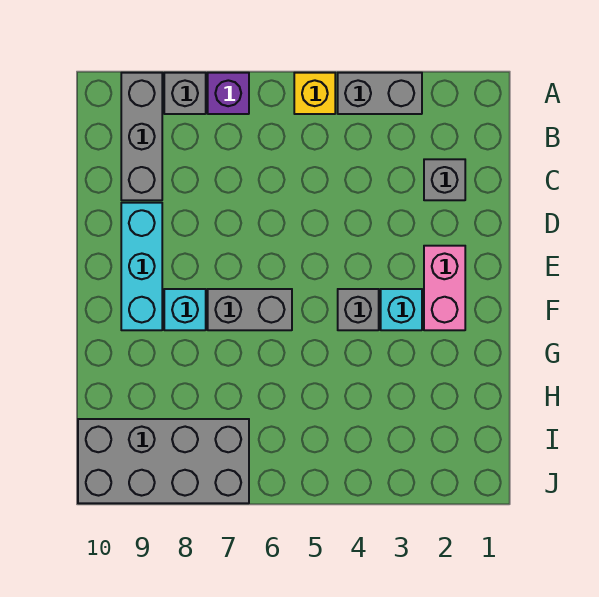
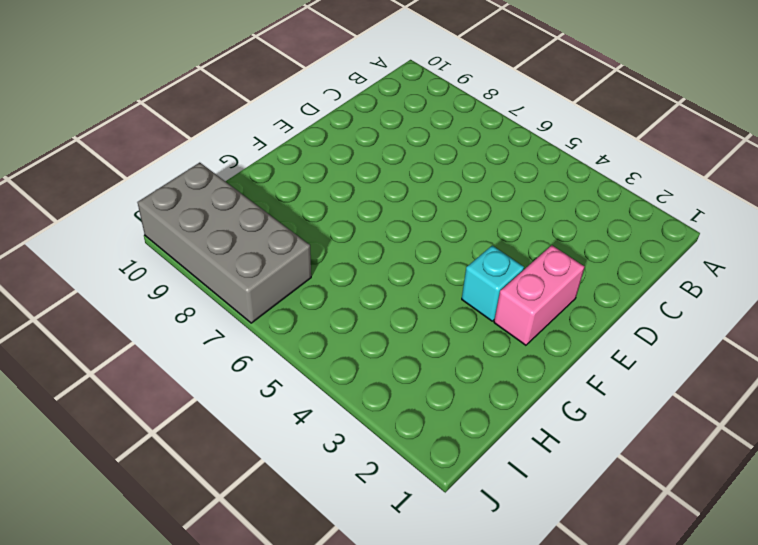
none -> grey 1x2 brick [338,73,422,114]
none -> yellow 1x1 brick [294,73,335,114]
none -> purple 1x1 brick [208,73,249,114]

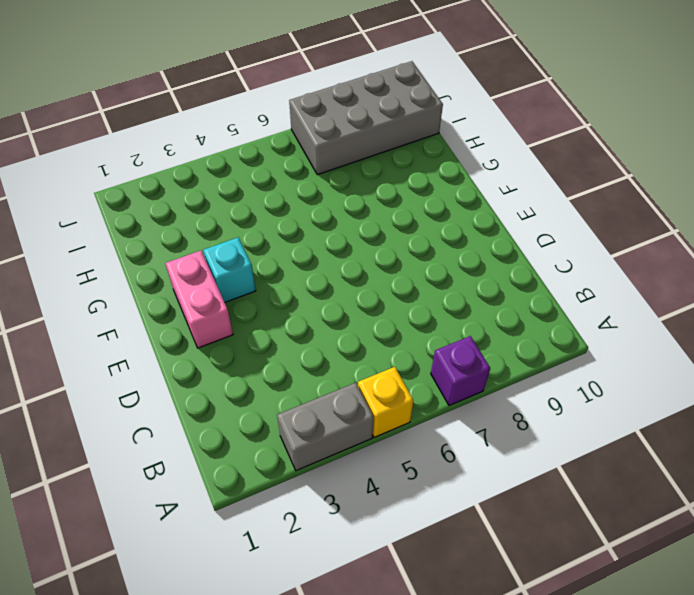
none -> grey 1x1 brick [164,73,206,114]
none -> grey 1x3 brick [121,73,162,200]
none -> grey 1x1 brick [424,159,465,200]

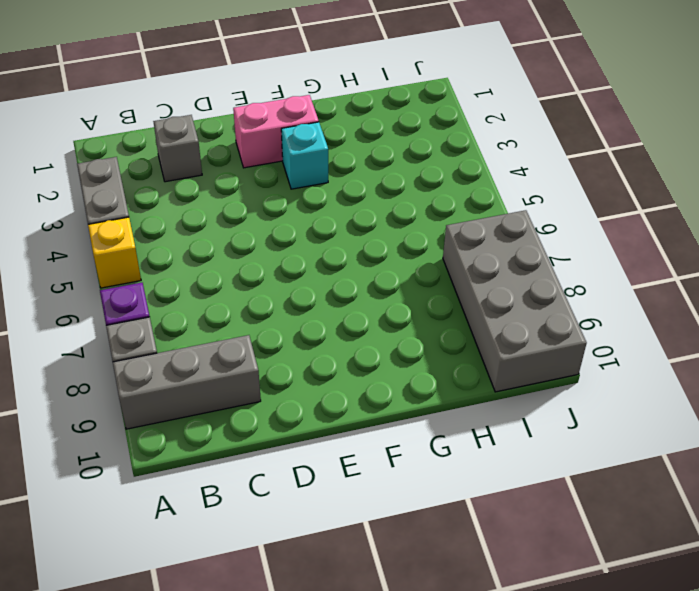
none -> cyan 1x3 brick [121,203,162,330]
none -> grey 1x1 brick [338,289,379,330]
none -> grey 1x2 brick [208,289,292,330]

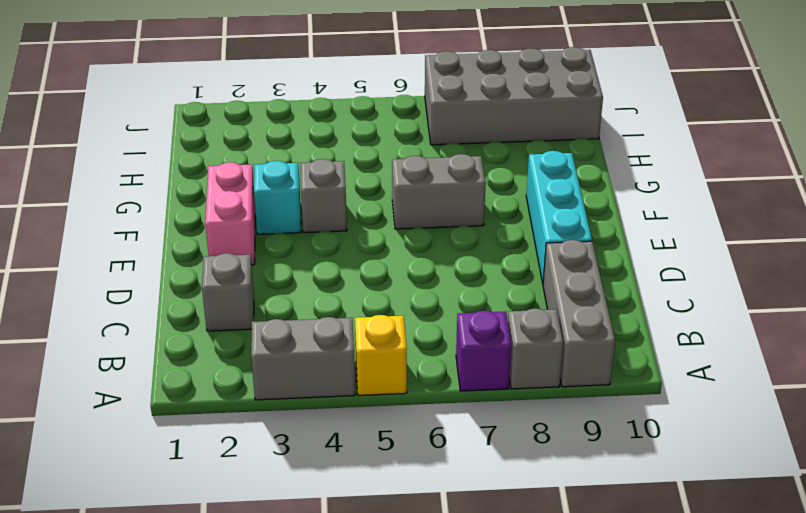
none -> cyan 1x1 brick [164,289,206,330]

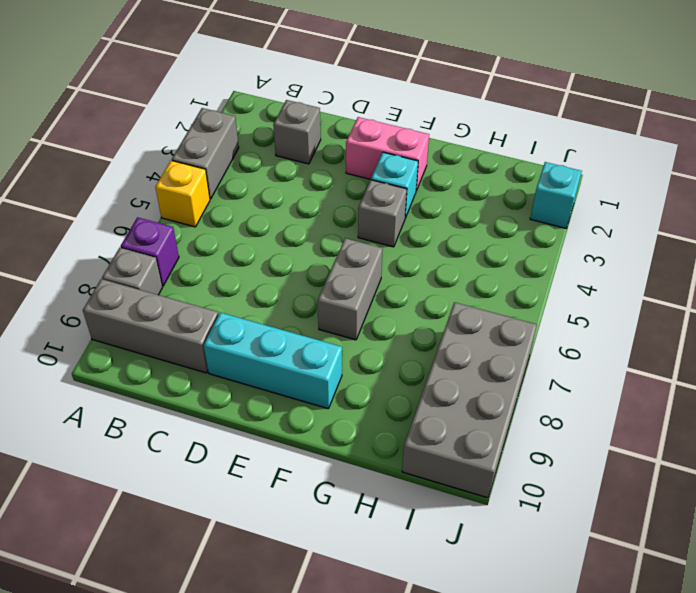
cyan 1x1 brick [530,162,582,228] -> cyan 1x1 brick moved to [164,289,206,330]

